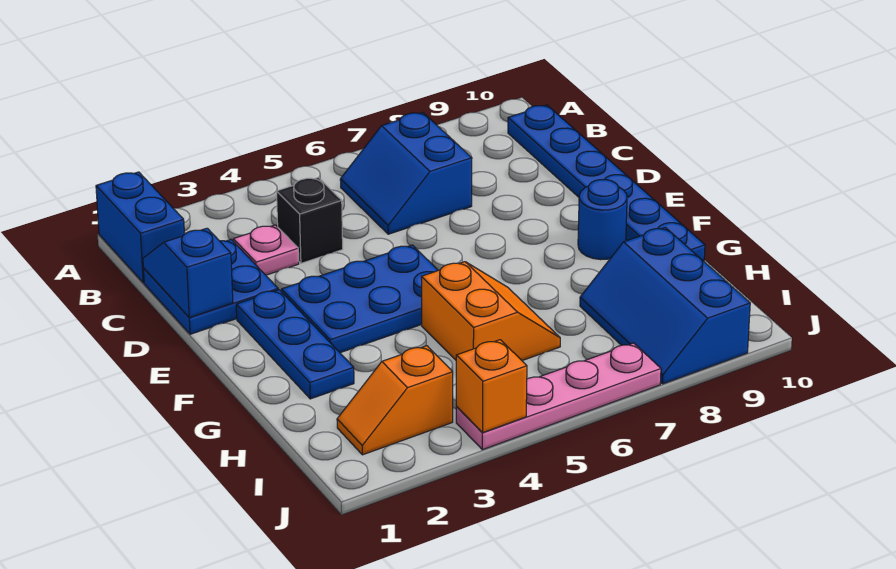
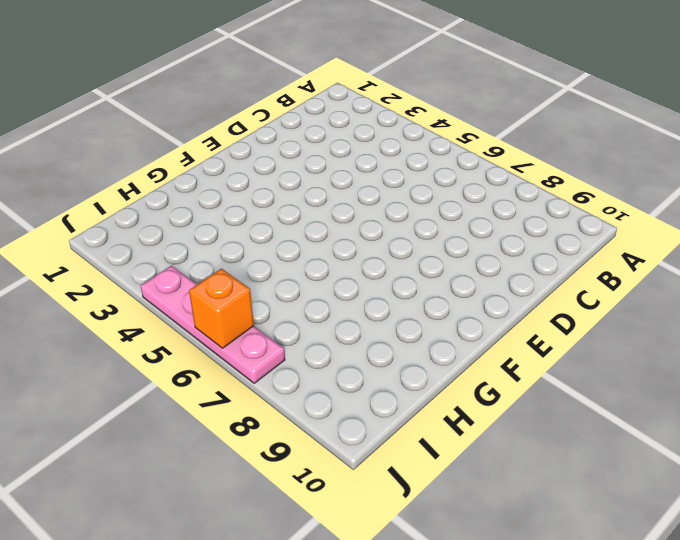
orange 1x1 brick [189,269,254,348] -> orange 1x1 brick moved to [456,340,527,432]
none -> blue 1x2 brick [96,172,184,283]
none -> blue 2x2 slope [340,112,472,234]
none -> blue 1x6 plate [508,105,705,261]

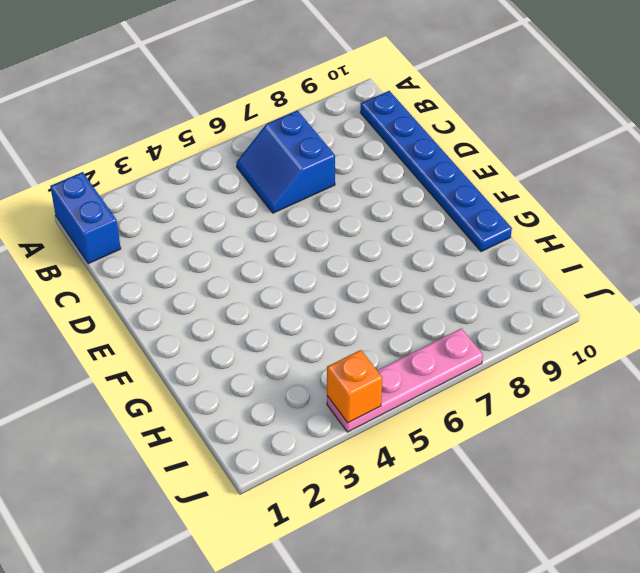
none -> blue 2x2 plate [143,240,278,334]
none -> pink 1x1 plate [233,225,299,275]
none -> black 1x1 brick [277,177,343,263]

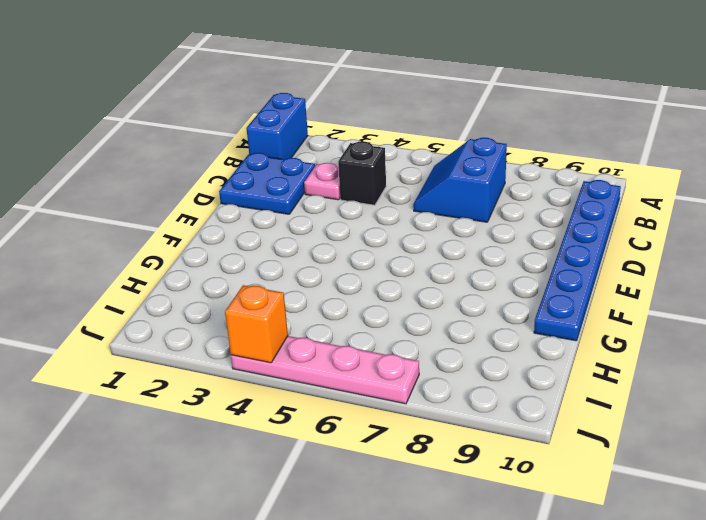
none -> blue 1x3 plate [236,290,354,399]
none -> blue 2x3 plate [282,245,438,353]
none -> blue 1x1 round brick [578,180,627,260]

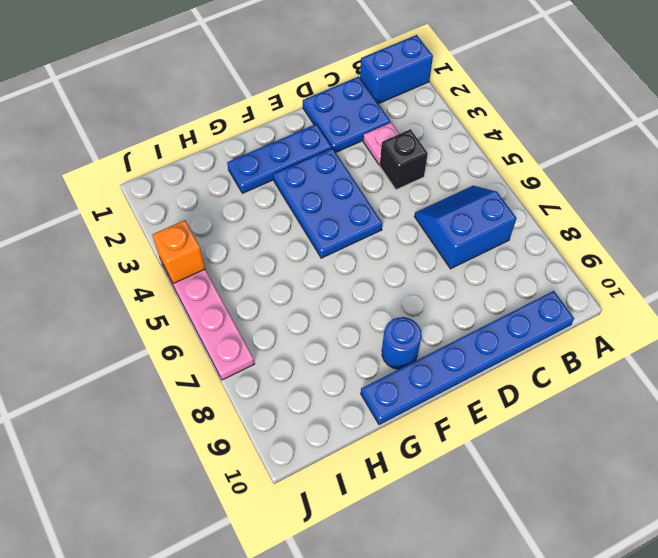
none -> orange 2x2 slope [421,262,560,361]
none -> blue 2x3 slope [580,227,750,384]
none -> orange 1x2 slope [337,346,453,455]

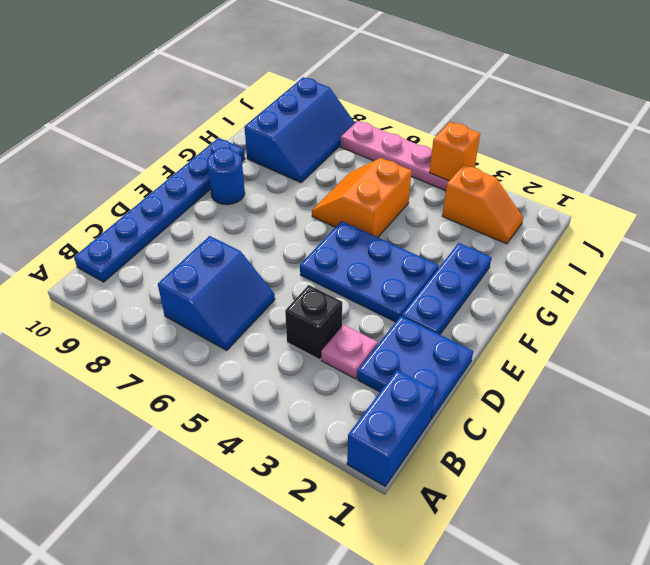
none -> blue 1x2 slope [143,228,233,318]

